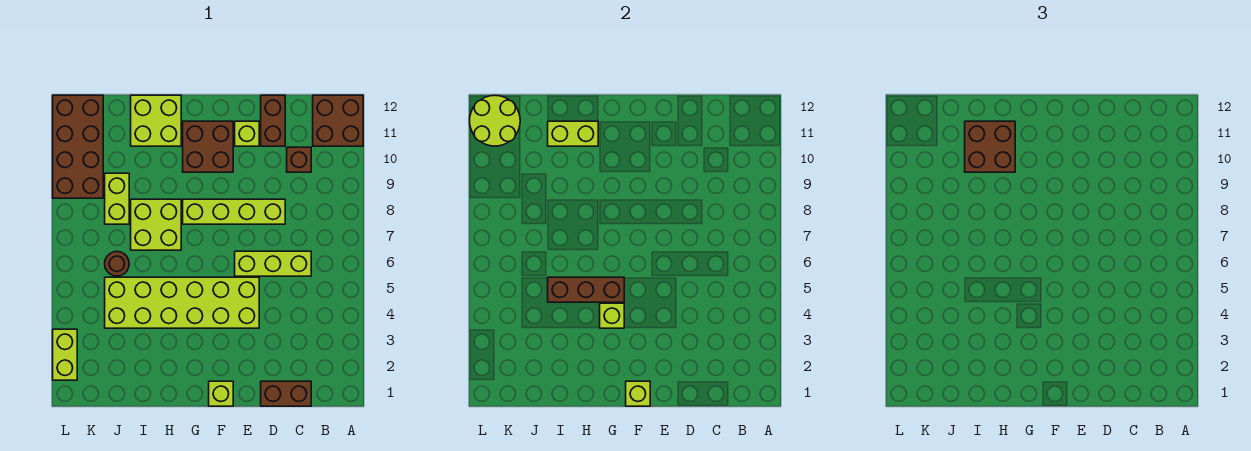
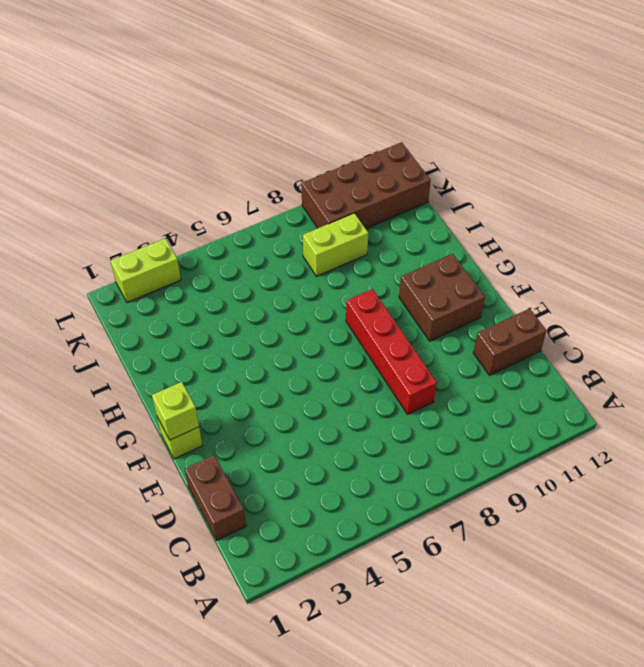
red 1x4 brick [346,289,437,414] -> lime 1x4 brick [183,199,285,224]
none -> brown 2x2 brick [313,95,363,146]
none -> lime 1x3 brick [235,251,311,276]
none -> brown 1x1 brick [287,147,311,172]

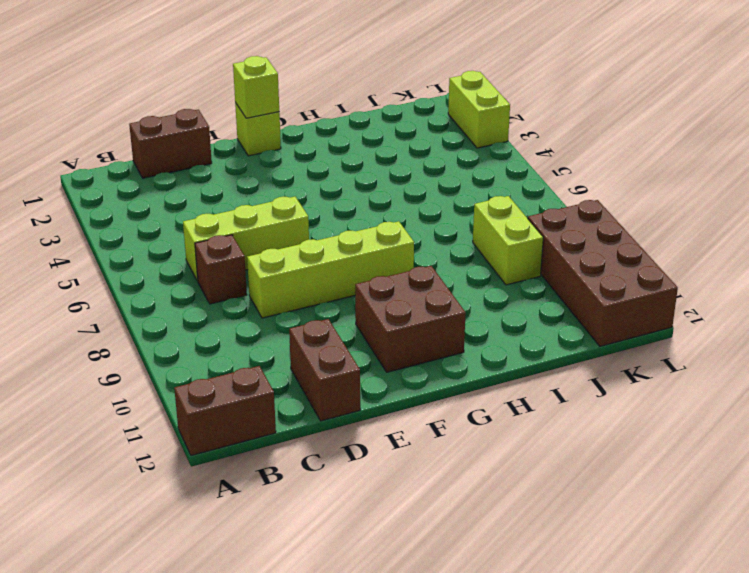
brown 1x2 brick [174,366,276,455] -> brown 2x2 brick [313,95,363,146]
brown 1x1 brick [195,235,247,304] -> brown 1x1 brick moved to [287,147,311,172]
none -> lime 2x6 brick [105,277,259,328]
none -> lime 1x1 brick [235,121,259,146]
none -> lime 2x2 brick [131,199,181,250]

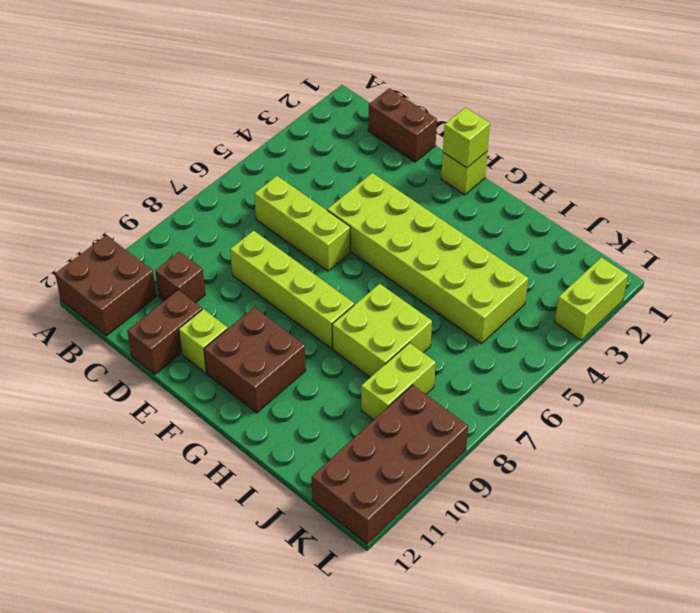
none -> lime 2x2 brick [131,95,181,146]
none -> brown 1x1 round brick [105,252,129,276]
none -> lime 1x1 brick [600,303,624,328]

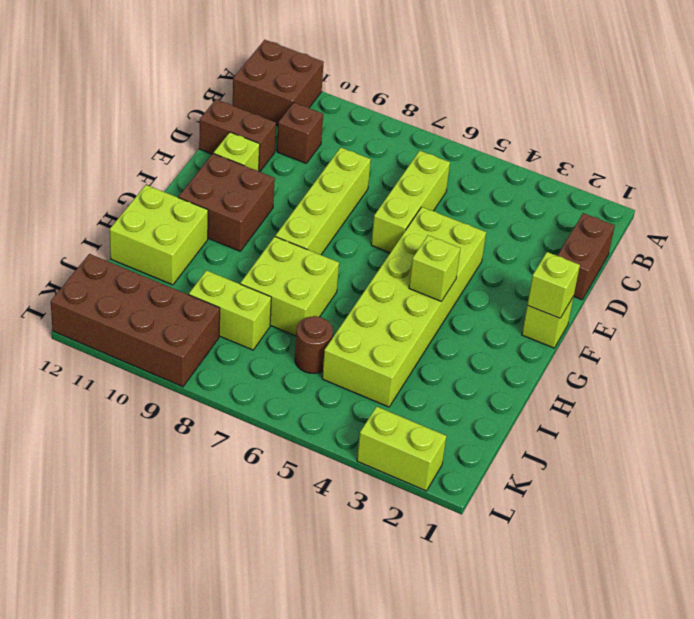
none -> brown 1x3 brick [548,277,624,302]
none -> lime 1x2 brick [548,121,598,146]
none -> lime 2x2 round brick [470,95,520,146]

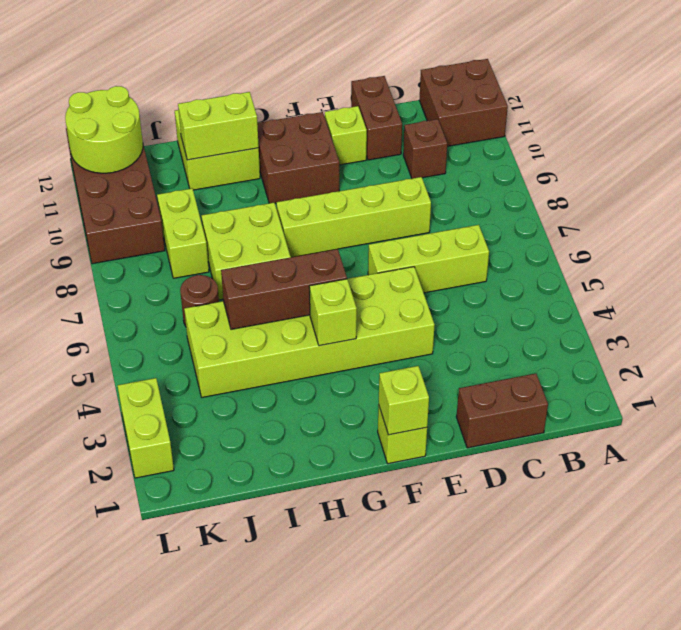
none -> brown 2x2 brick [965,121,1015,172]

